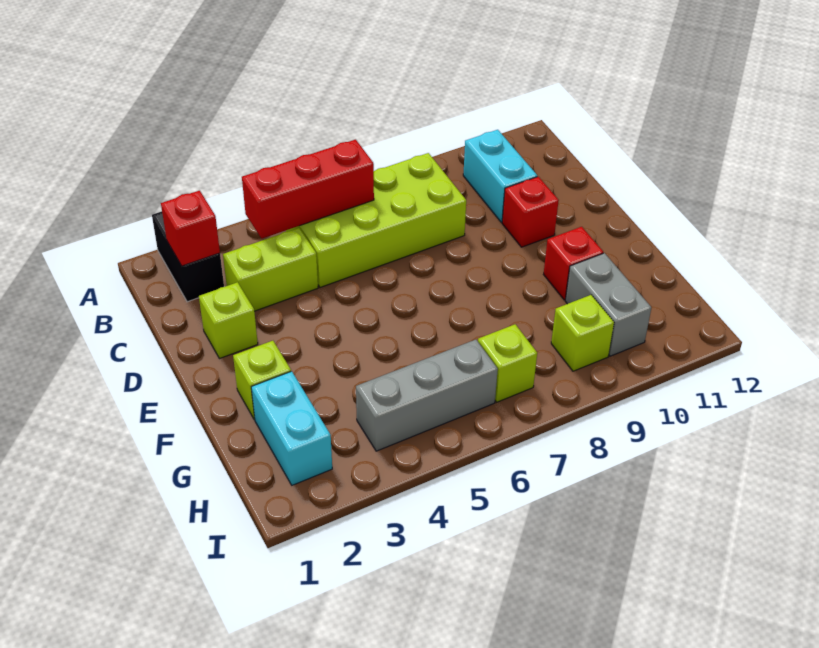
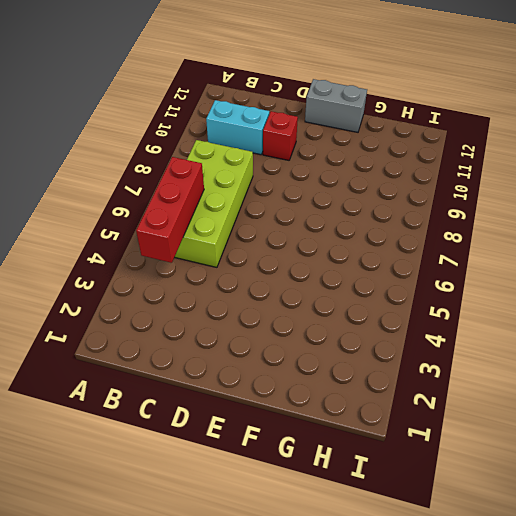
grey 1x2 brick [305,79,367,132] -> grey 1x2 brick moved to [565,253,651,356]
none -> black 1x2 brick [152,211,224,302]
none -> lime 1x2 brick [223,228,318,311]
none -> lime 1x1 brick [199,282,258,359]

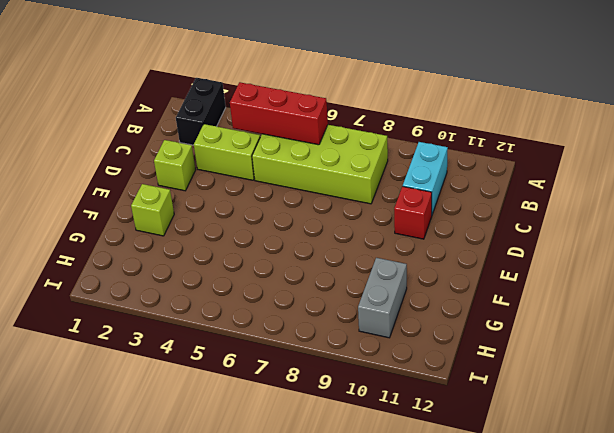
none -> red 1x1 brick [544,227,603,300]
none -> cyan 1x2 brick [251,371,332,485]
none -> grey 1x3 brick [356,340,498,451]

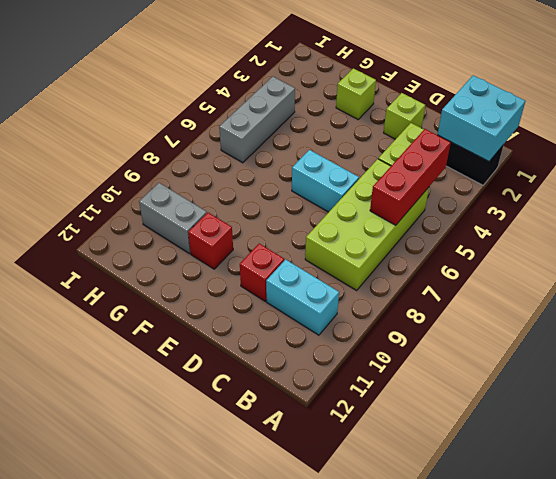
cyan 2x2 brick [437,75,525,161] -> red 1x1 brick [161,191,220,266]
cyan 1x2 brick [292,150,359,212] -> cyan 1x2 brick moved to [251,371,332,485]
none -> lime 1x1 brick [478,324,537,402]
none -> lime 1x1 brick [551,295,614,371]

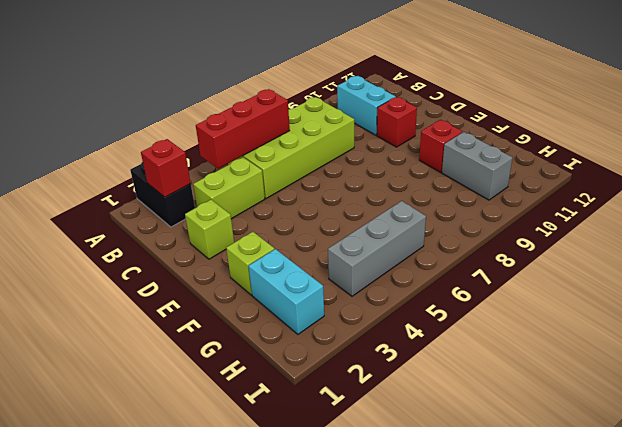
none -> lime 1x1 brick [478,324,537,402]
none -> lime 1x1 brick [551,295,614,371]

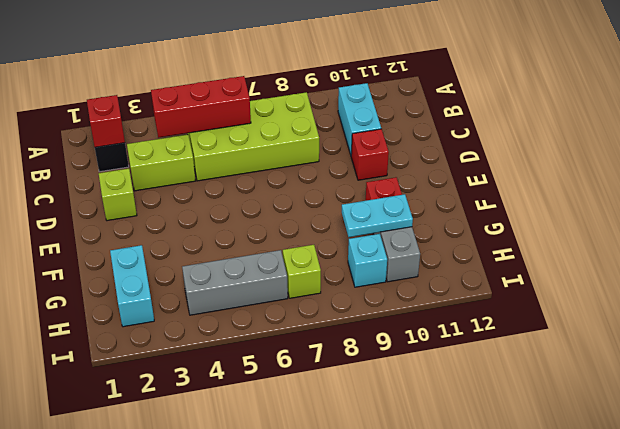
cyan 1x2 plate [342,194,413,237] -> none
cyan 1x1 brick [348,234,387,287] -> lime 1x1 brick [551,295,614,371]
none -> lime 1x1 brick [233,341,291,420]

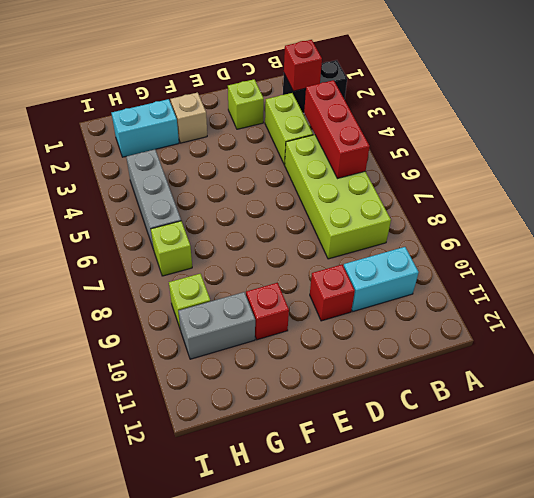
tan 1x1 brick [170,92,207,143] -> lime 1x1 brick [233,341,291,420]

